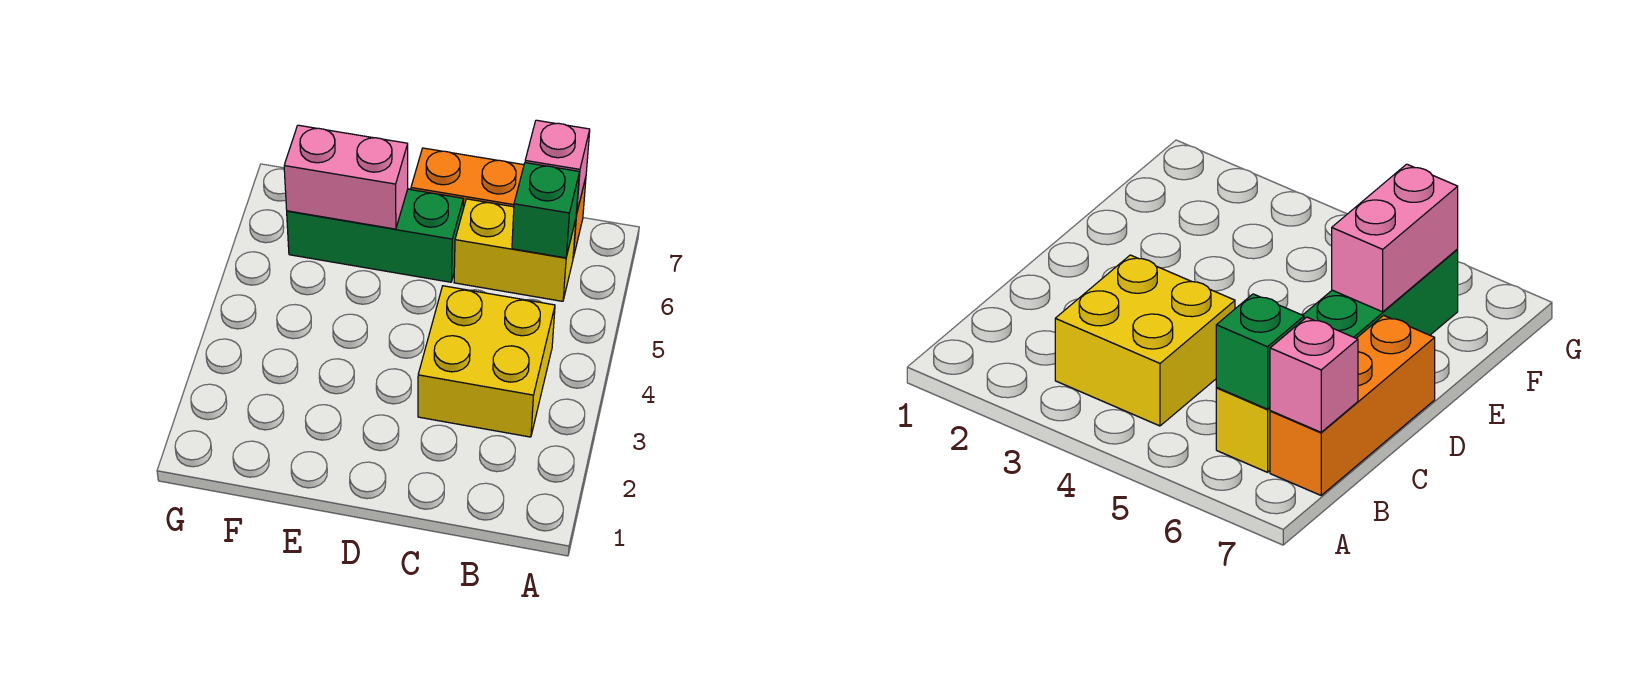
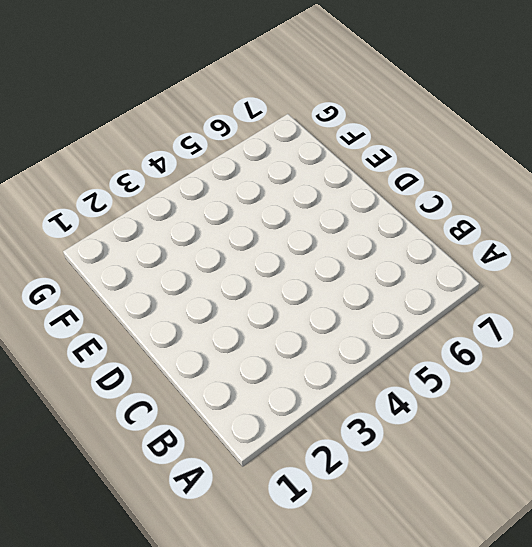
none -> yellow 2x2 brick [418,286,555,437]
none -> yellow 1x2 brick [454,199,576,301]

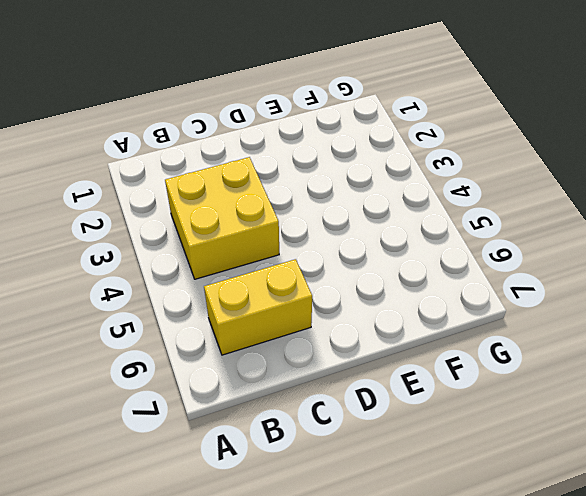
none -> orange 1x3 brick [411,148,586,257]
none -> green 1x3 brick [287,189,464,282]

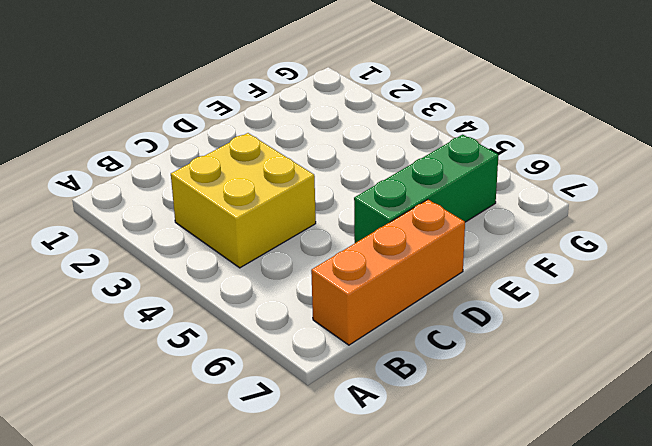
none -> yellow 1x2 brick [454,199,576,301]
none -> green 1x1 brick [512,163,579,258]

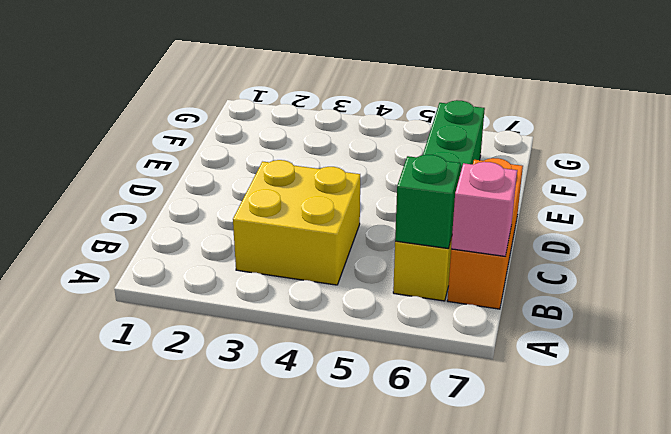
none -> pink 1x2 brick [284,125,408,229]

